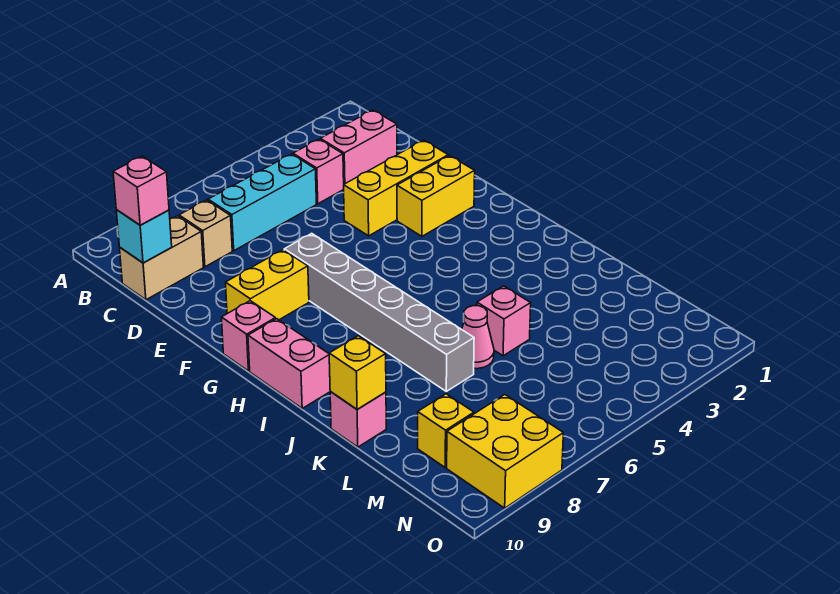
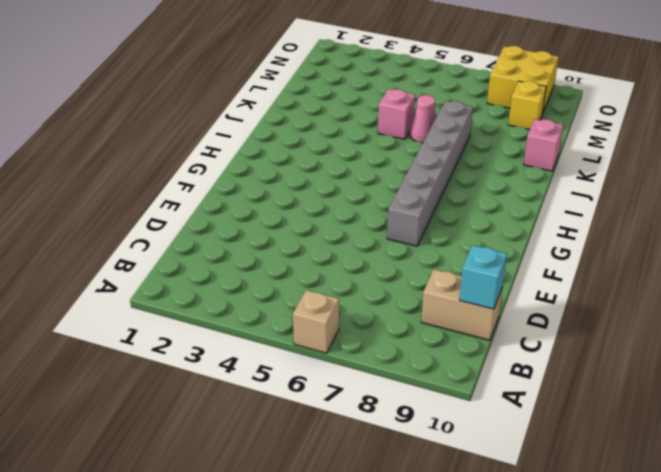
tan 1x1 brick [293,290,339,353] -> tan 1x1 brick moved to [179,200,232,267]
none -> pink 1x2 brick [320,110,397,184]
none -> pink 1x1 brick [293,139,344,204]
none -> cyan 1x3 brick [208,154,316,251]

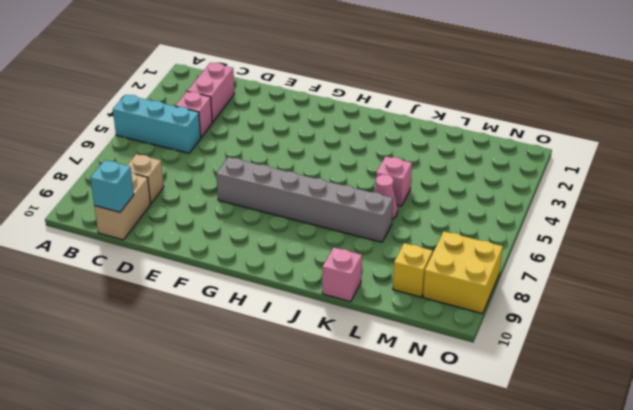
cyan 1x3 brick [113,95,201,153] -> cyan 1x3 brick turned to [208,154,316,251]
none -> yellow 1x3 brick [344,140,448,236]
none -> yellow 1x2 brick [397,156,475,236]
none -> yellow 1x2 brick [225,250,309,320]

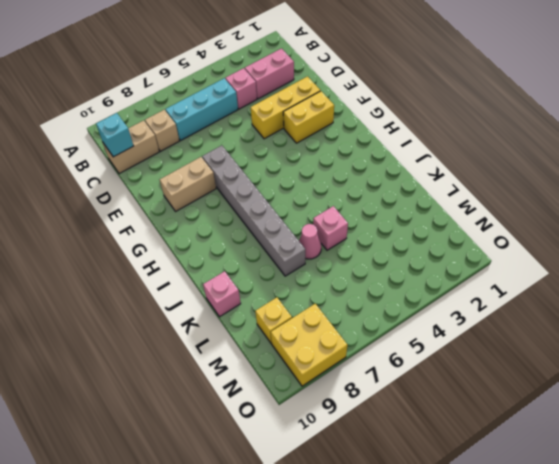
tan 1x2 brick [160,157,216,212] -> yellow 1x2 brick [225,250,309,320]
none -> pink 1x1 brick [221,301,275,371]
none -> pink 1x2 brick [248,319,330,408]
none -> yellow 1x1 brick [329,336,386,410]

